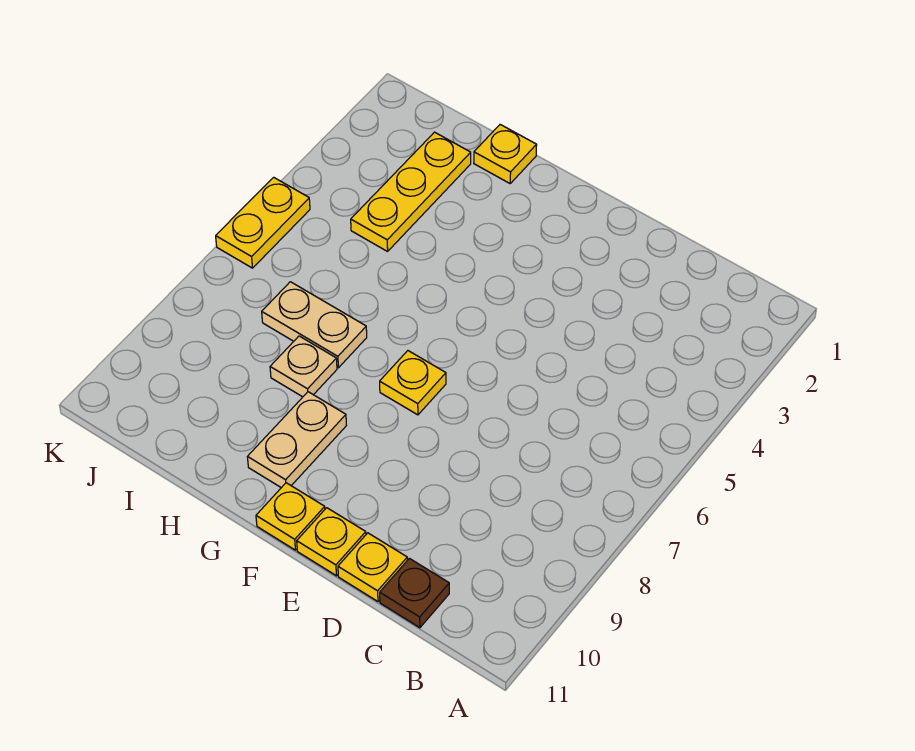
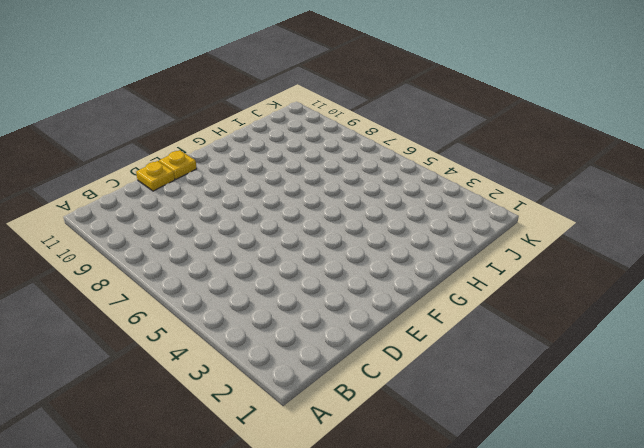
none -> brown 1x1 plate [380,558,449,628]
none -> yellow 1x1 plate [380,351,446,415]

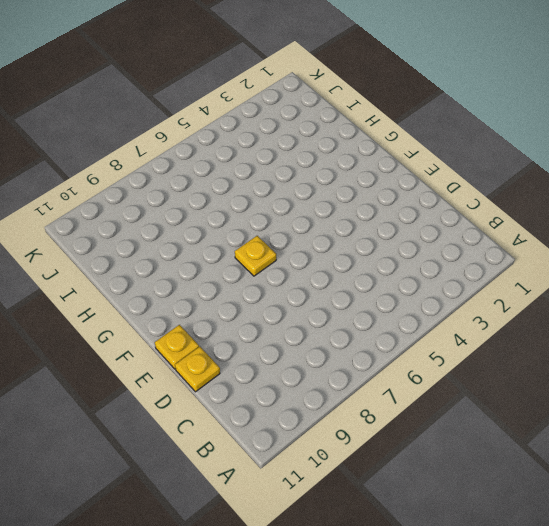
none -> brown 1x1 plate [380,558,449,628]
none -> yellow 1x1 plate [256,483,325,550]

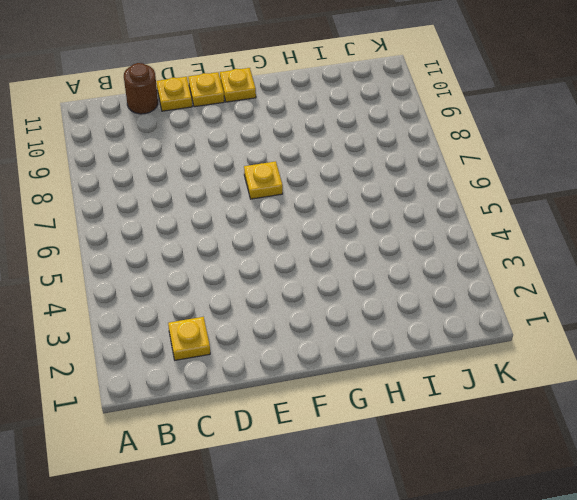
yellow 1x1 plate [168,317,210,360] -> yellow 1x1 plate moved to [474,125,537,183]
brown 1x1 round brick [124,63,158,114] -> brown 1x1 plate [380,558,449,628]
none -> tan 1x2 plate [248,392,346,488]
none -> tan 1x2 plate [262,282,367,368]

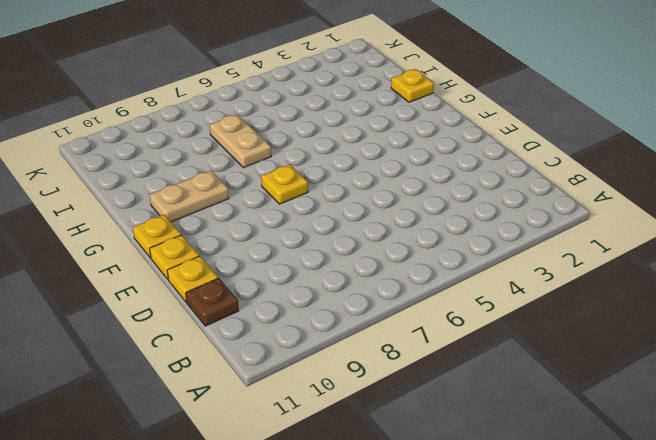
none -> tan 1x1 plate [270,336,337,397]
none -> yellow 1x3 plate [351,132,471,251]

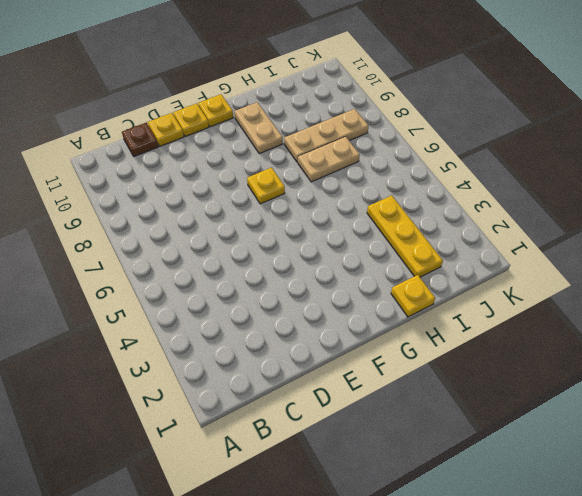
tan 1x3 plate [284,109,369,162] -> tan 1x1 plate [270,336,337,397]
none -> yellow 1x2 plate [216,177,310,268]

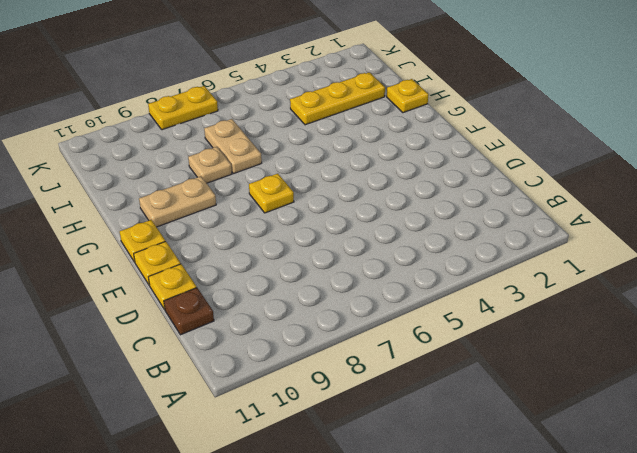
yellow 1x2 plate [148,86,218,130] -> yellow 1x2 plate moved to [216,177,310,268]

